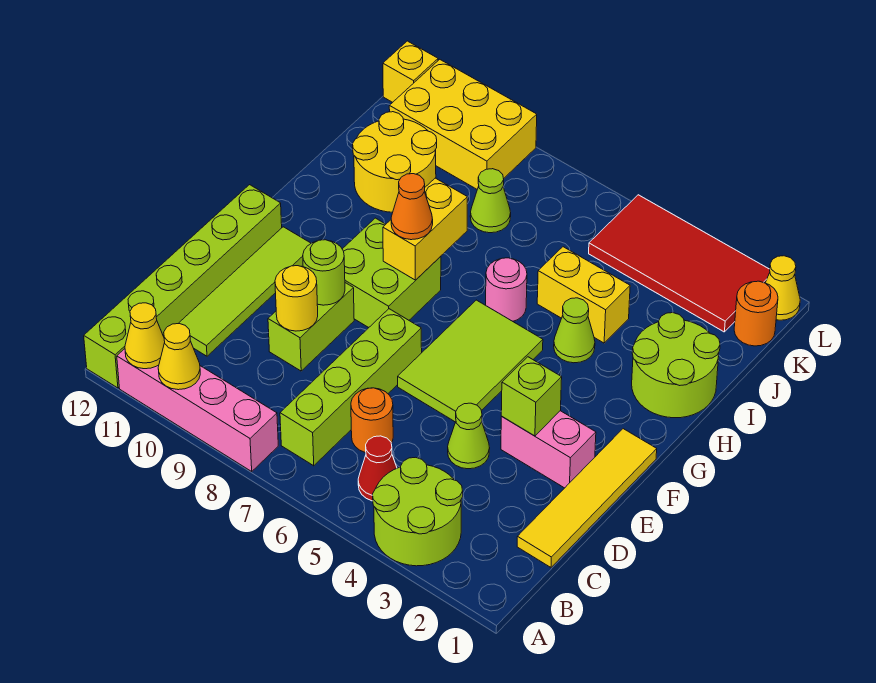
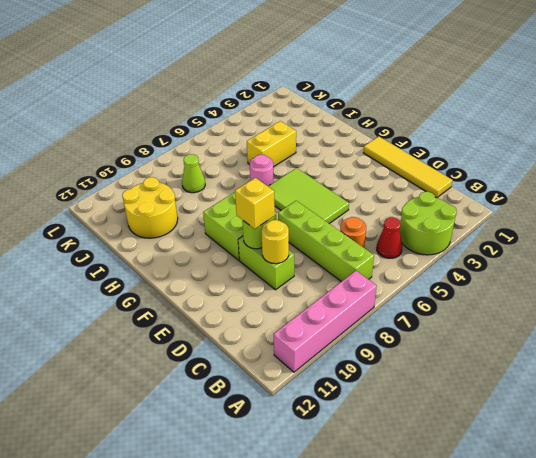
yellow 1x1 brick [235,178,275,229] -> yellow 1x1 brick moved to [383,41,438,102]
none -> lime 1x6 brick [84,185,282,388]
none -> lime 1x4 tile [178,227,311,356]
none -> lime 1x1 cone [448,403,490,469]
none -> pink 1x2 brick [501,411,596,488]

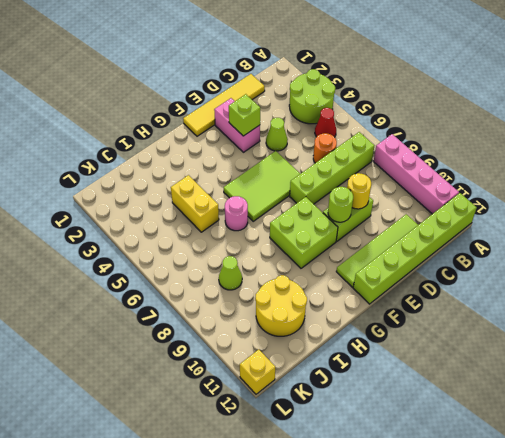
none -> lime 2x2 round brick [632,313,720,418]
none -> lime 1x1 cone [554,298,595,363]
none -> orange 1x1 round brick [734,281,778,346]
none -> red 2x4 tile [589,195,770,332]

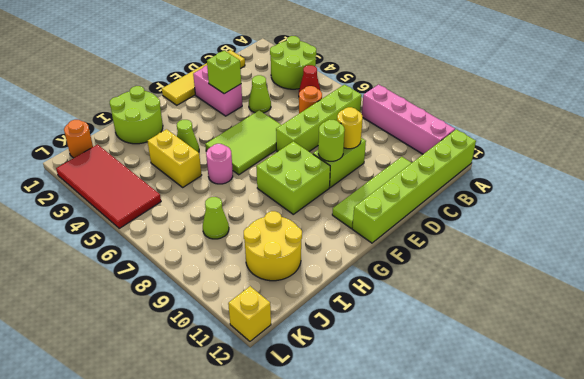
none -> yellow 2x3 brick [389,59,537,189]
none -> yellow 1x1 cone [765,256,800,320]
none -> yellow 1x1 cone [158,324,200,390]
none -> yellow 1x1 cone [125,303,165,369]

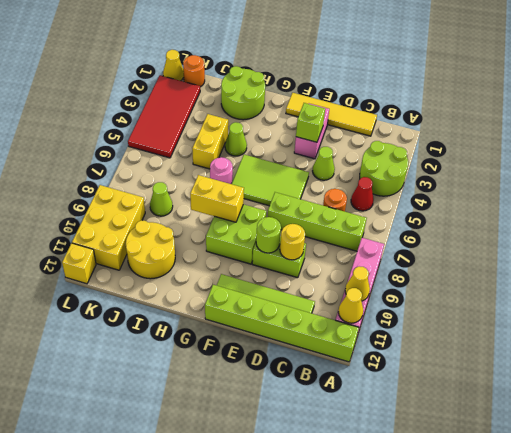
none -> orange 1x1 cone [391,174,433,240]

